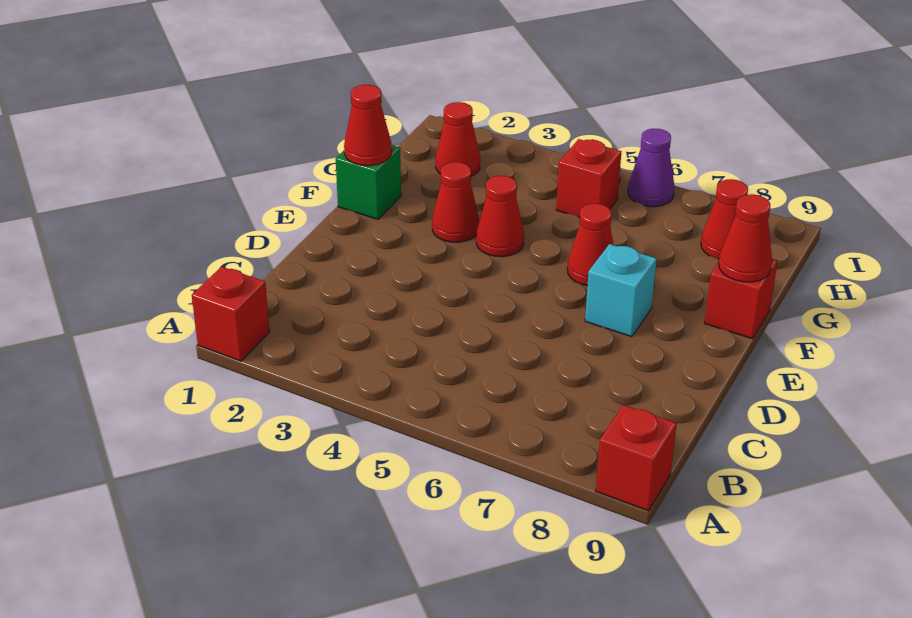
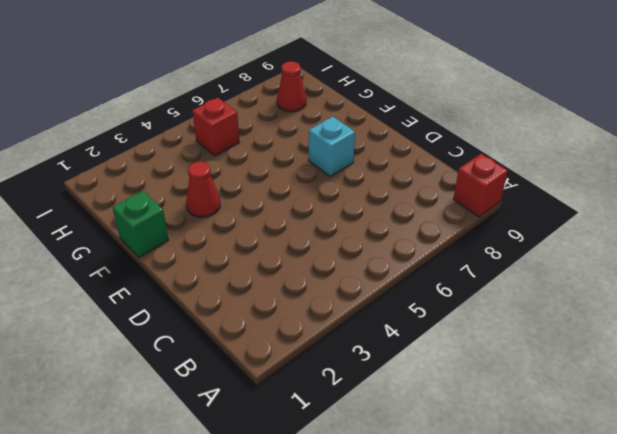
none -> red 1x1 brick [192,267,270,361]
none -> red 1x1 cone [476,176,524,257]
none -> red 1x1 cone [567,204,613,286]

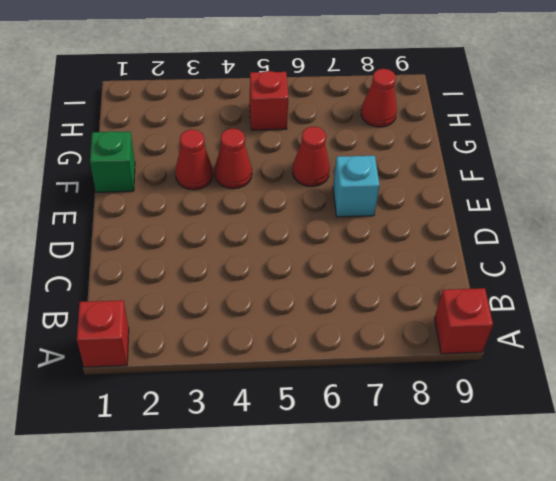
none -> red 1x1 brick [705,259,778,339]
none -> red 1x1 cone [436,102,480,176]
none -> purple 1x1 cone [628,129,675,207]

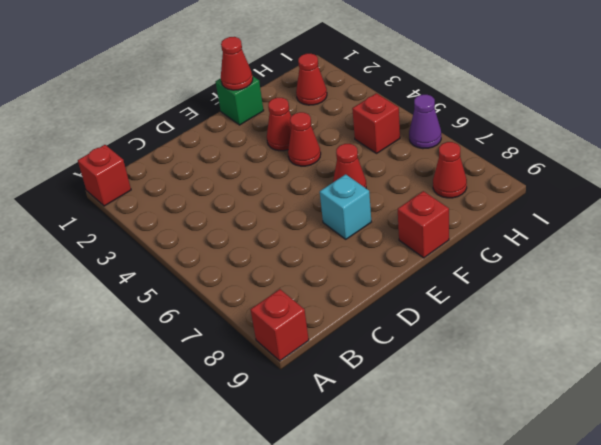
none -> red 1x1 cone [719,194,772,282]

